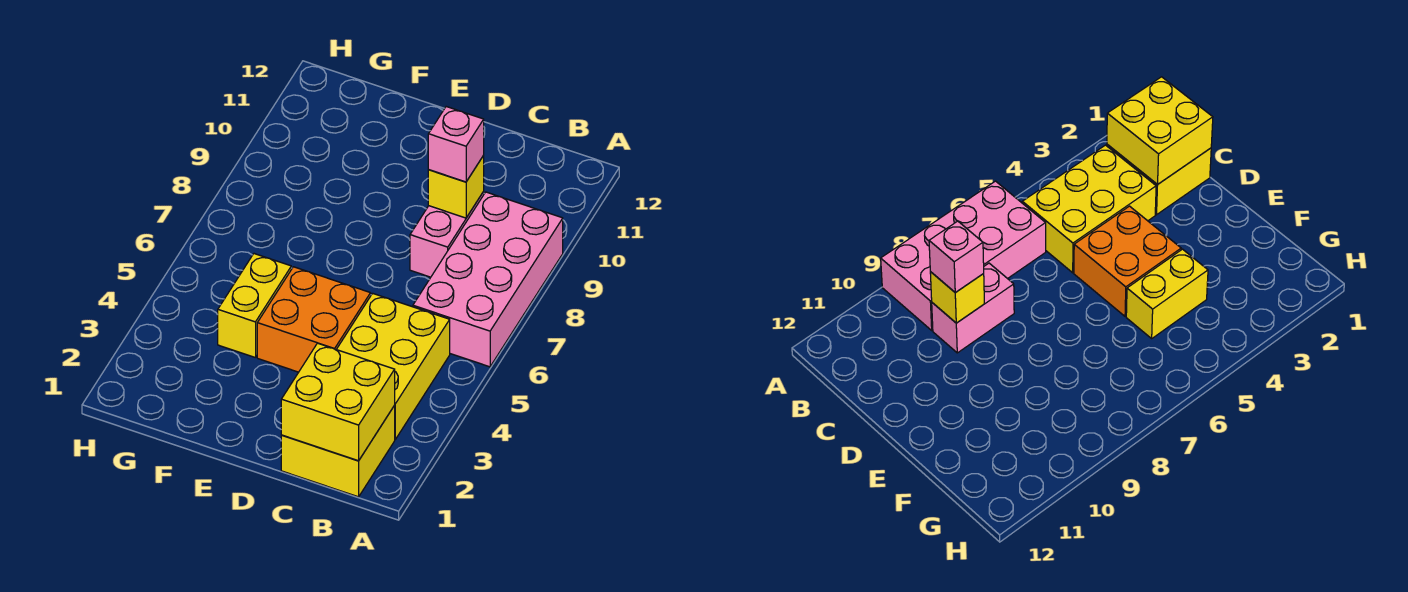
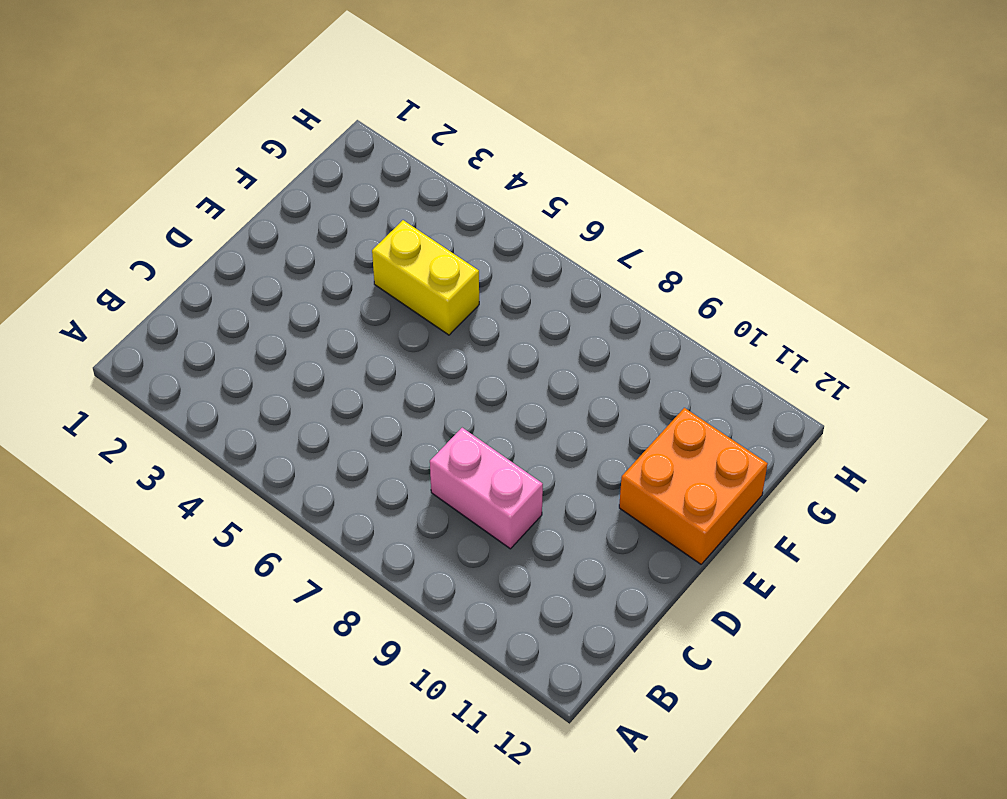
orange 2x2 brick [619,408,768,564] -> orange 2x2 brick moved to [257,267,371,372]
none -> pink 2x4 brick [413,192,563,367]
none -> yellow 2x2 brick [281,406,395,497]

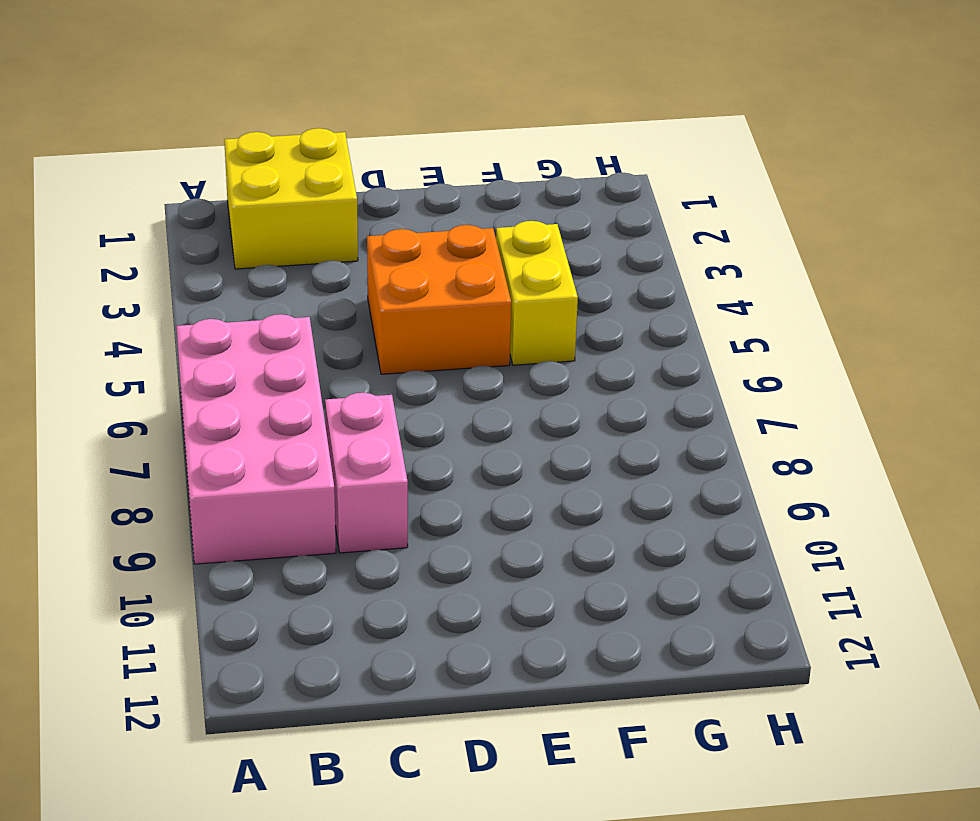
none -> yellow 2x3 brick [336,293,450,439]
none -> yellow 2x2 brick [281,343,395,461]

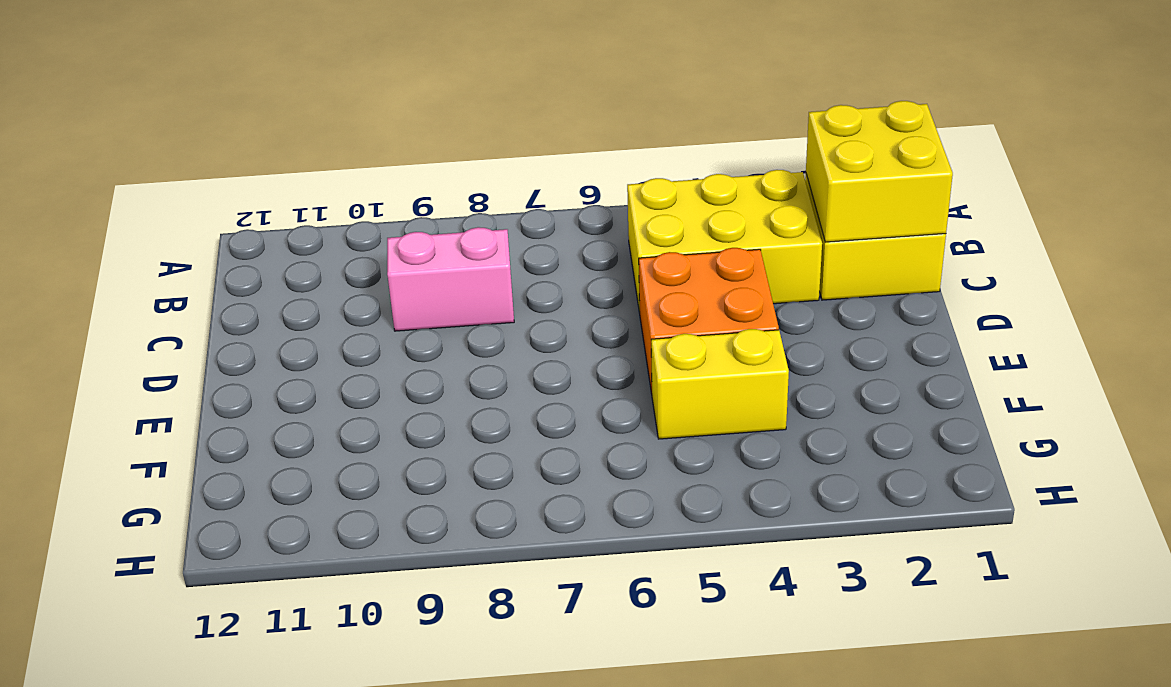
none -> pink 2x4 brick [413,192,563,367]
none -> yellow 1x1 brick [428,156,484,218]

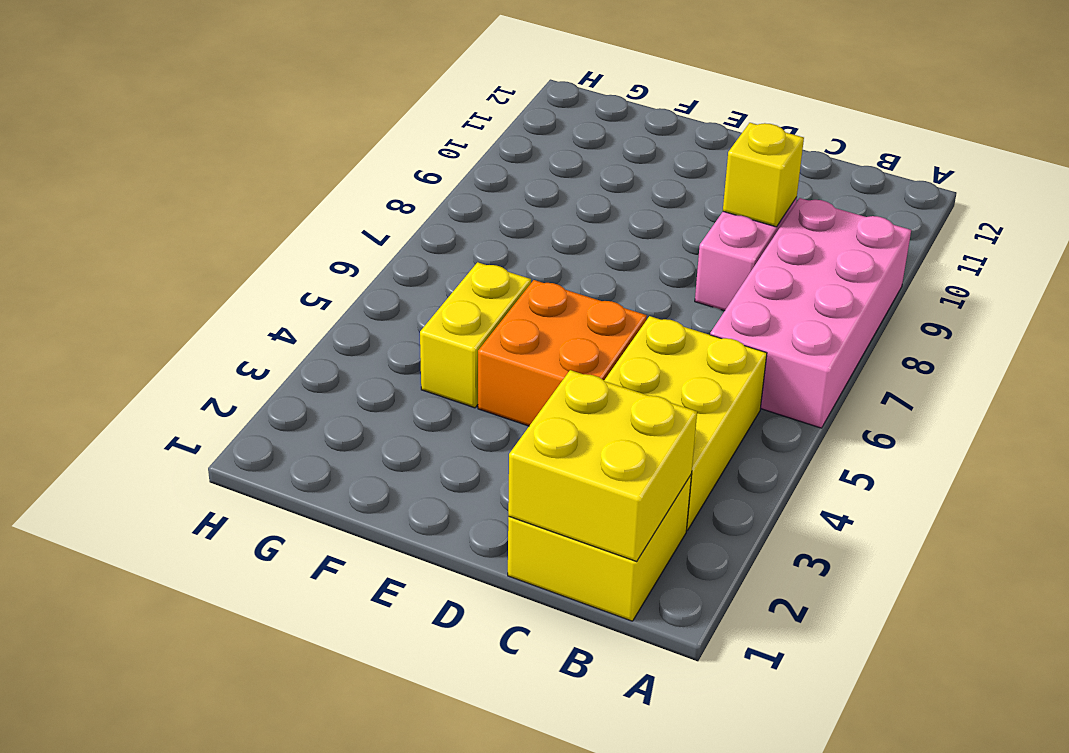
none -> pink 1x1 brick [428,107,484,182]

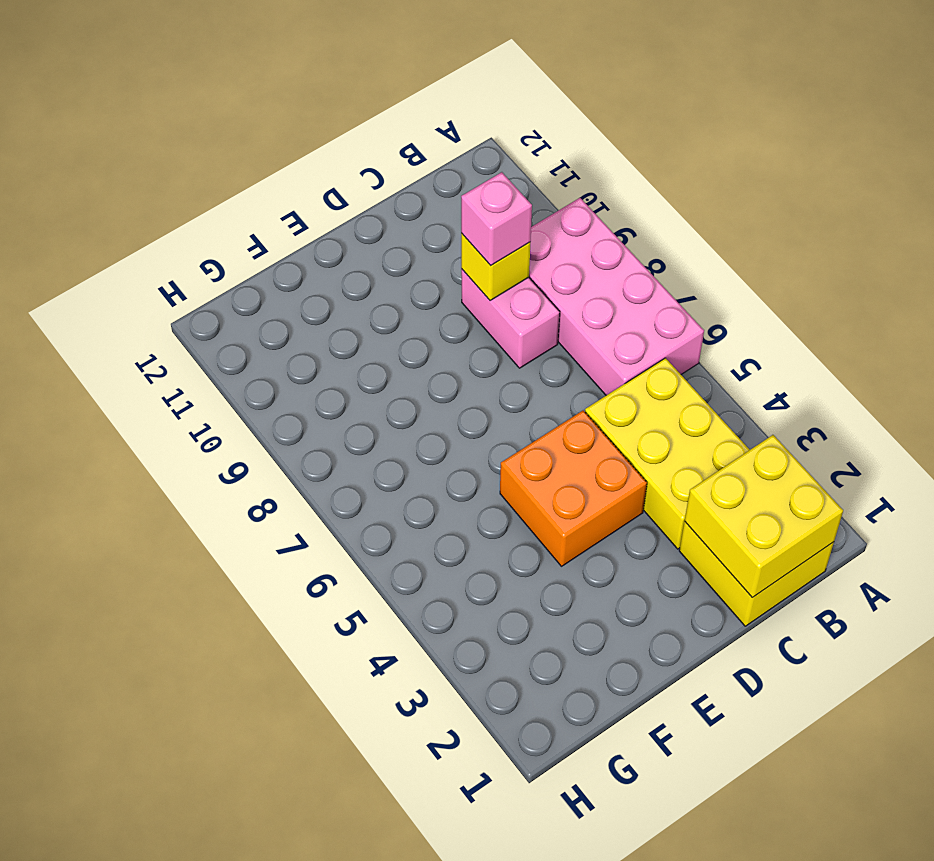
none -> yellow 1x2 brick [218,254,291,358]

